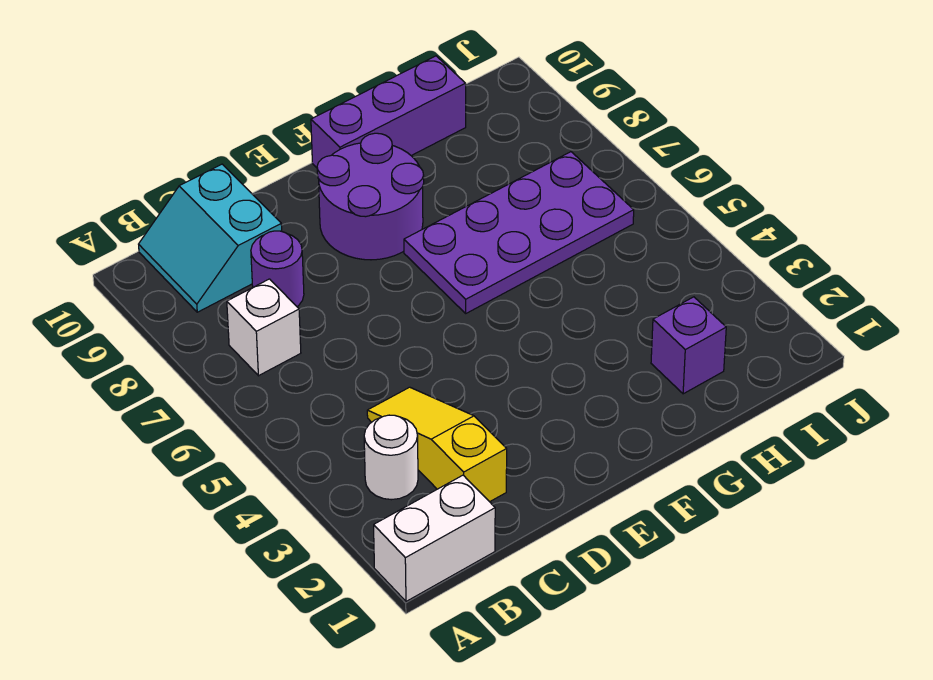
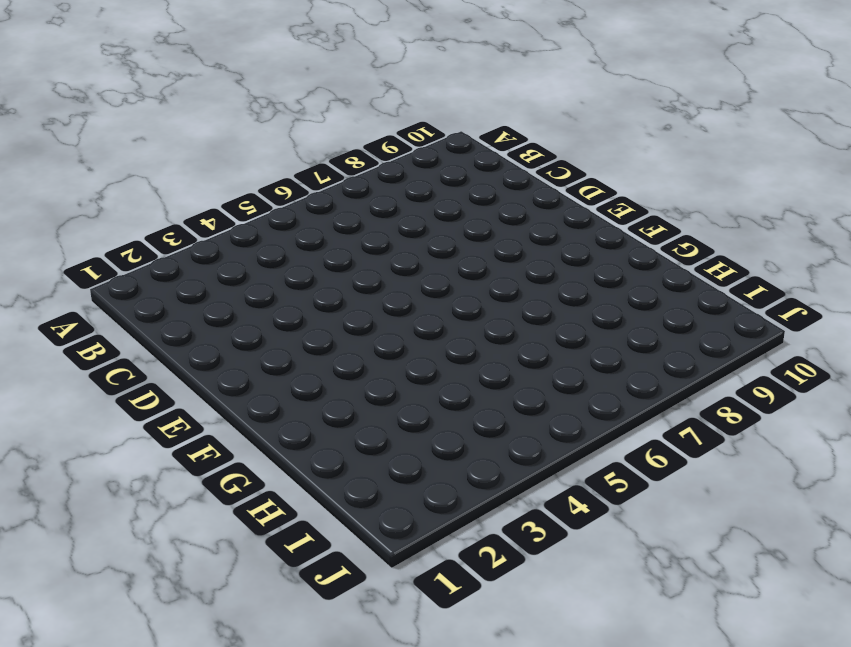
none -> white 1x2 brick [374,475,495,601]
none -> white 1x1 round brick [364,415,418,500]

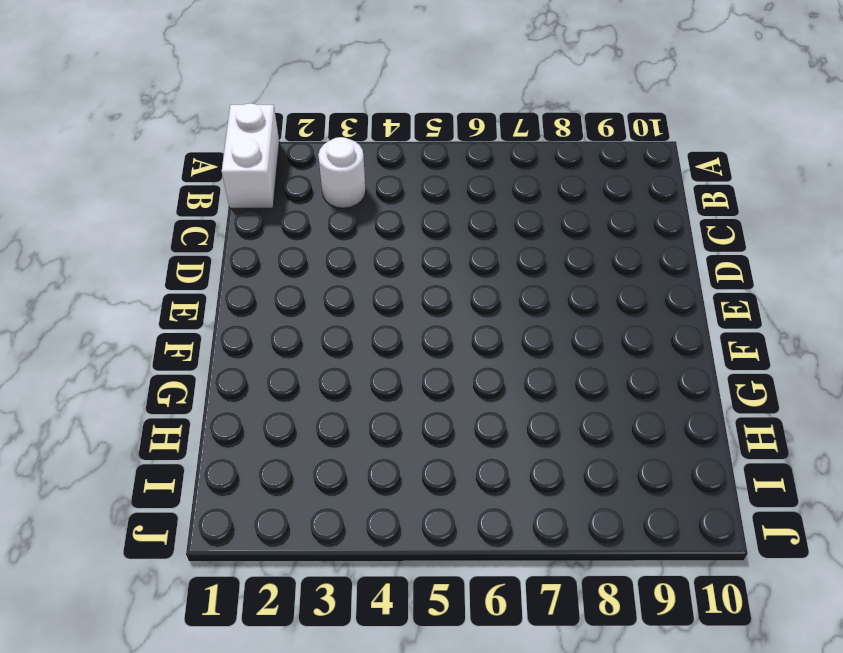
none -> white 1x1 brick [227,279,301,376]
none -> cyan 2x2 slope [139,164,282,312]

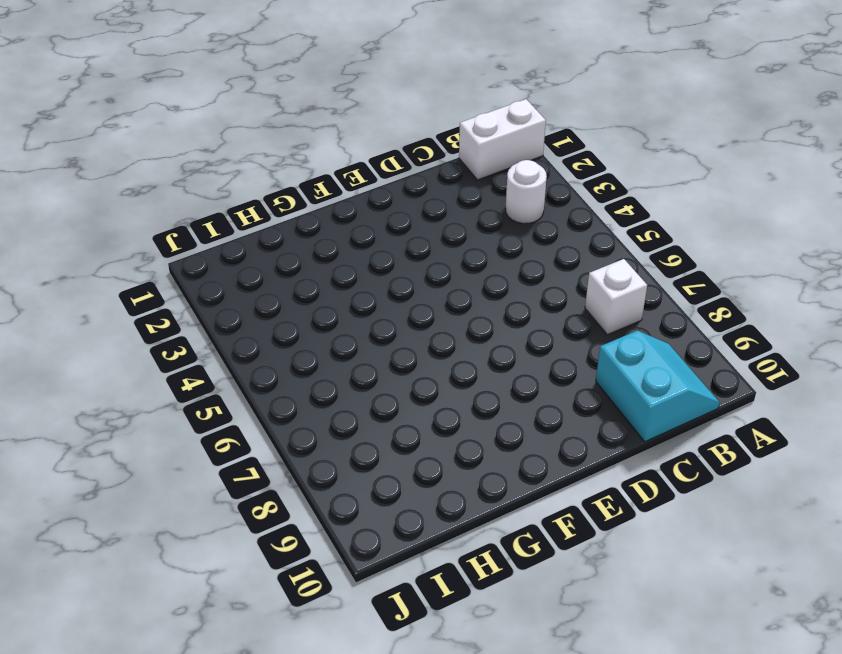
none -> yellow 1x3 slope [367,387,507,502]
none -> purple 1x1 round brick [251,231,304,306]

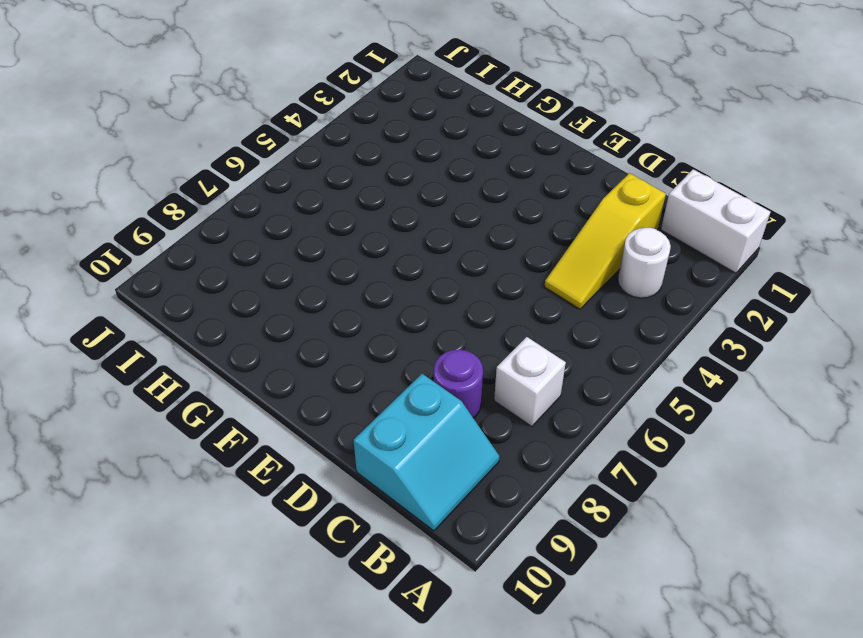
none -> purple 2x2 round brick [317,133,424,260]
none -> purple 2x4 plate [404,152,634,313]

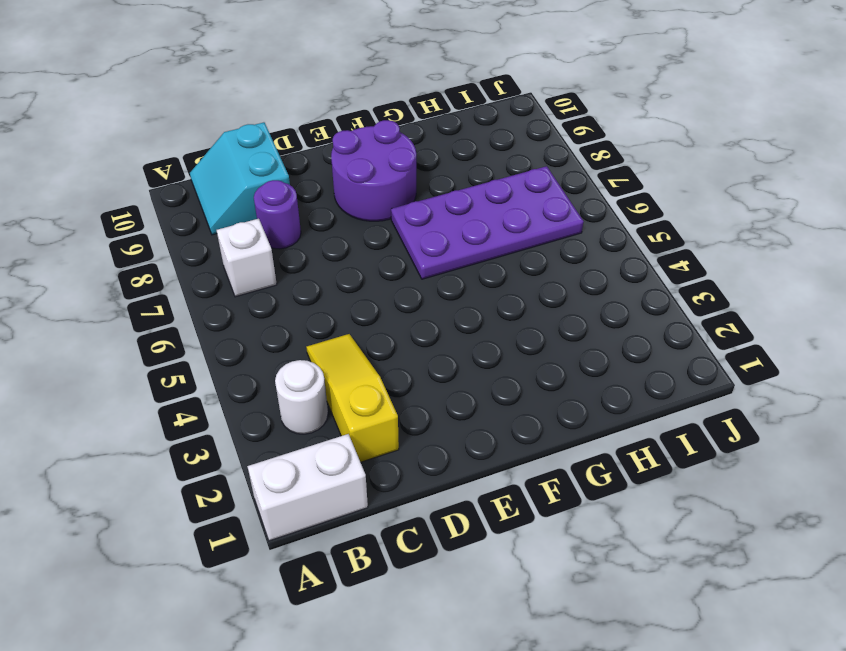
none -> purple 1x3 brick [311,56,466,168]
none -> purple 1x1 brick [651,297,726,394]

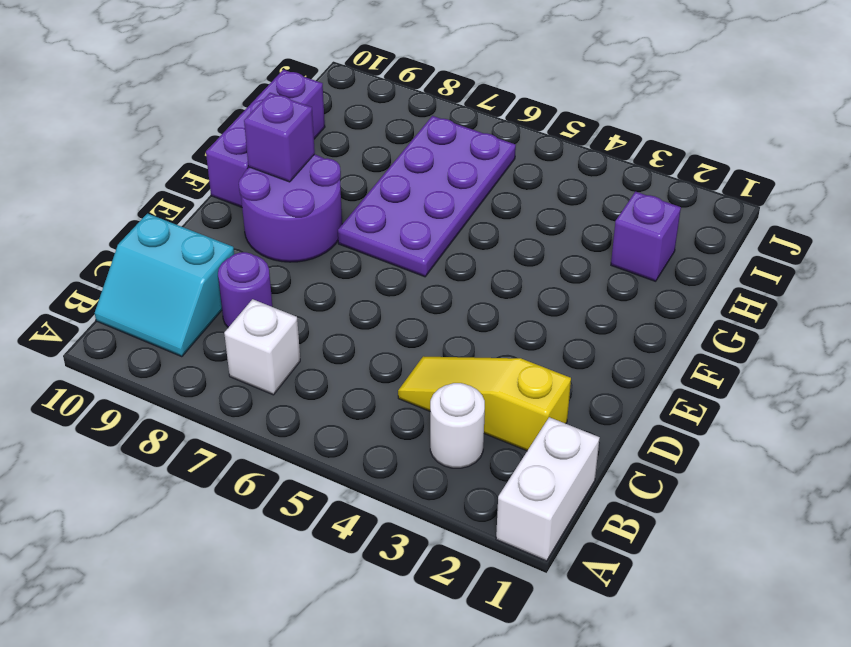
purple 1x1 brick [244,93,315,182] -> none

